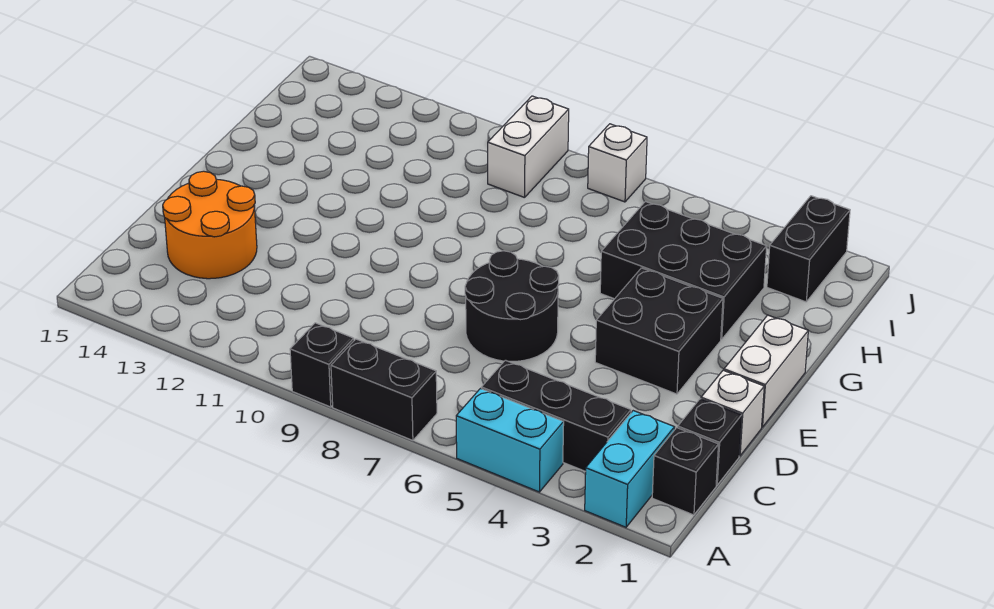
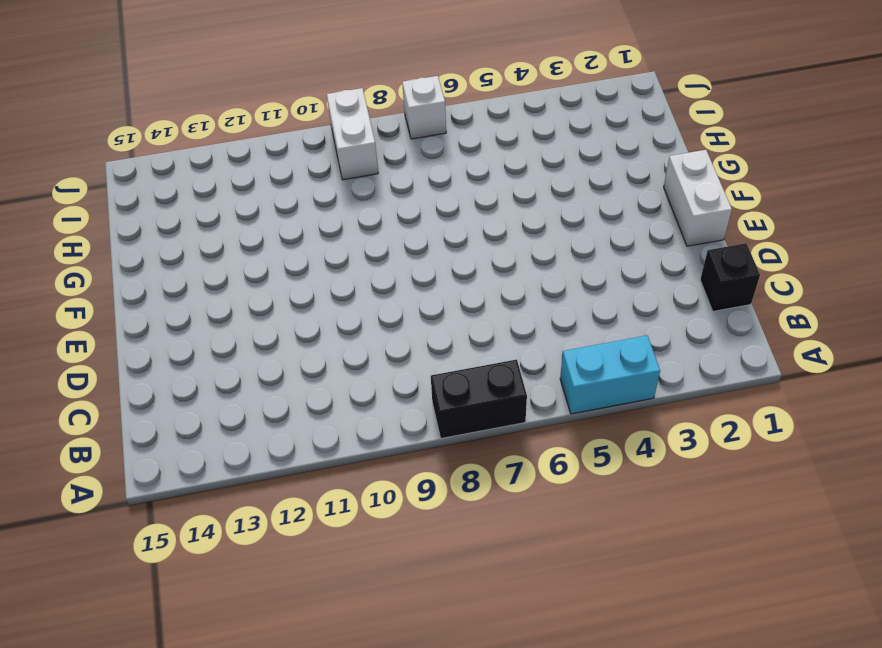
none -> cyan 1x2 brick [585,411,675,527]
none -> black 1x1 brick [290,323,354,407]
none -> black 1x1 brick [652,428,719,515]

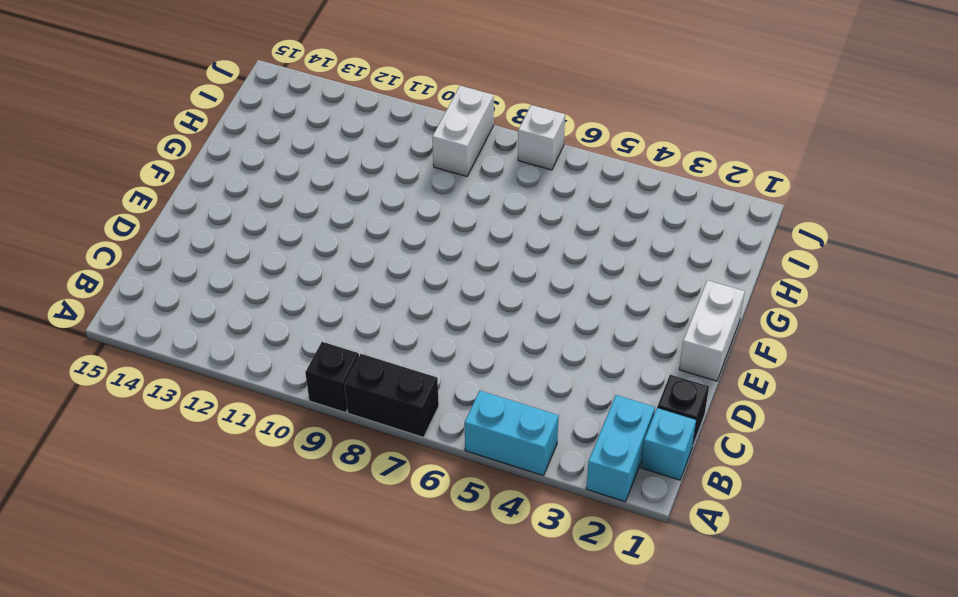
cyan 1x1 brick [641,408,696,480] -> black 1x1 brick [652,428,719,515]
none -> black 1x3 brick [482,360,631,472]
none -> orange 2x2 round brick [163,171,257,279]
none -> white 1x1 brick [701,370,764,456]

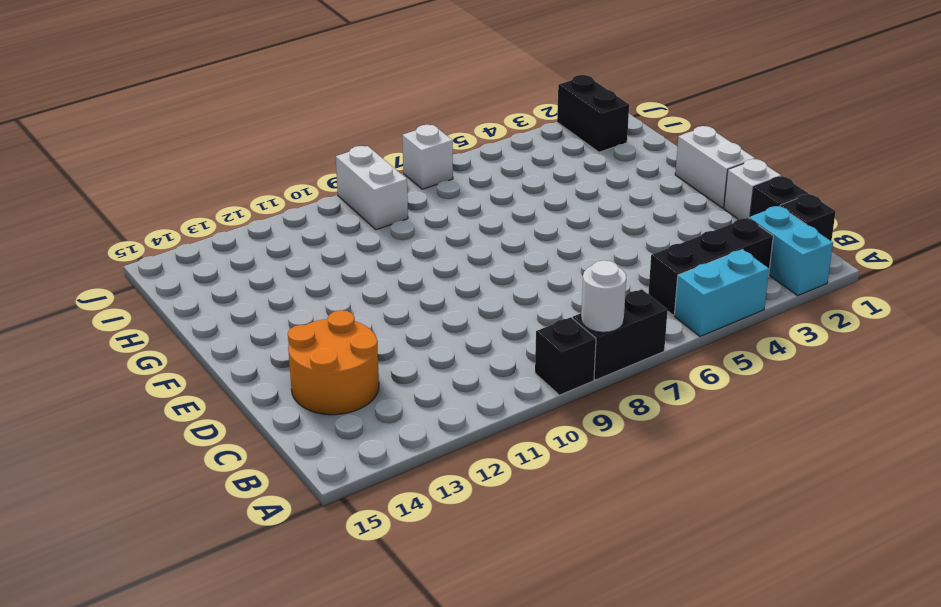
white 1x1 round brick [581,260,626,332] -> none
none -> black 2x2 round brick [465,251,559,361]
none -> black 2x2 brick [595,268,723,394]
none -> black 2x3 brick [600,202,767,339]

